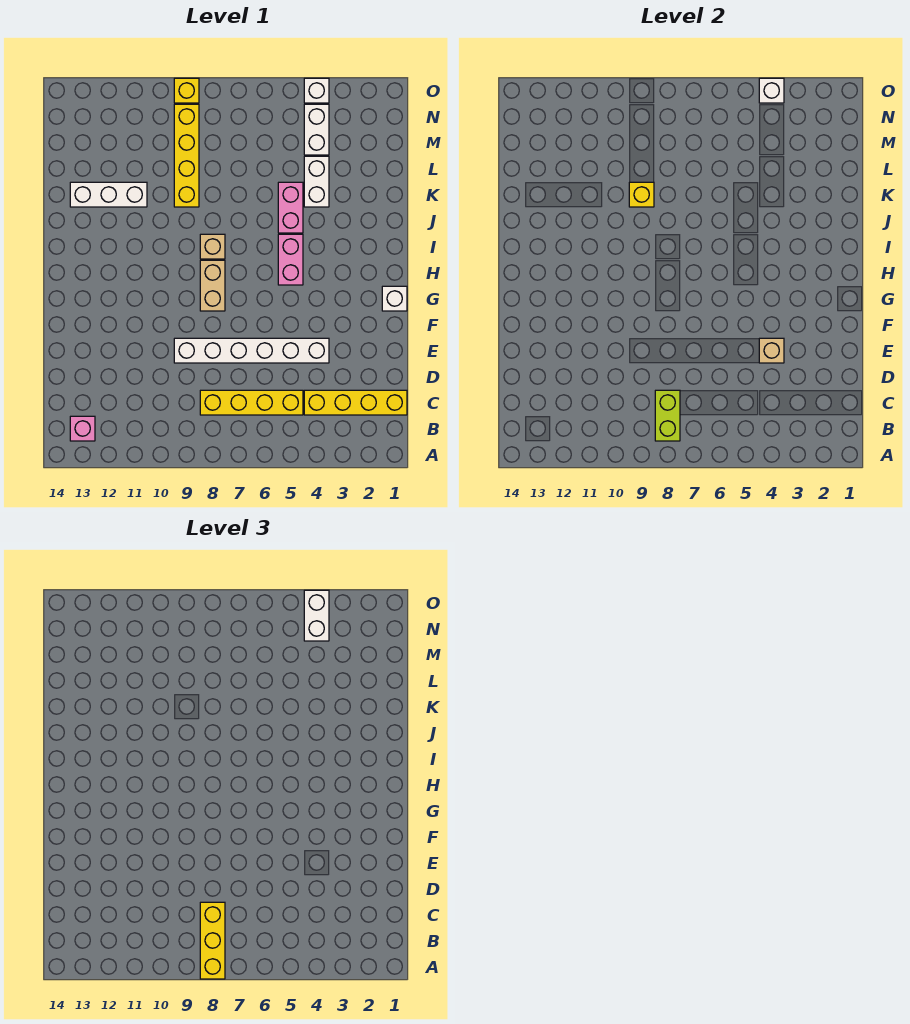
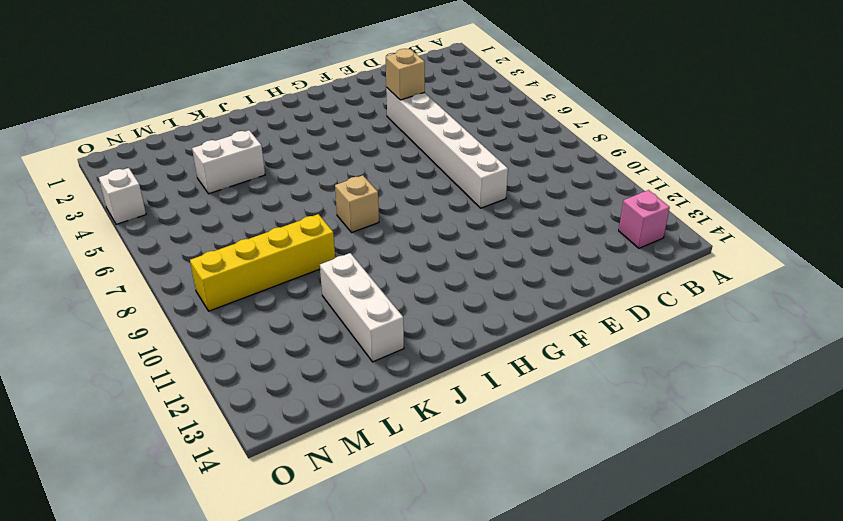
none -> yellow 1x4 brick [304,390,407,415]
none -> yellow 1x4 brick [200,390,303,415]
none -> white 1x1 brick [382,286,407,311]

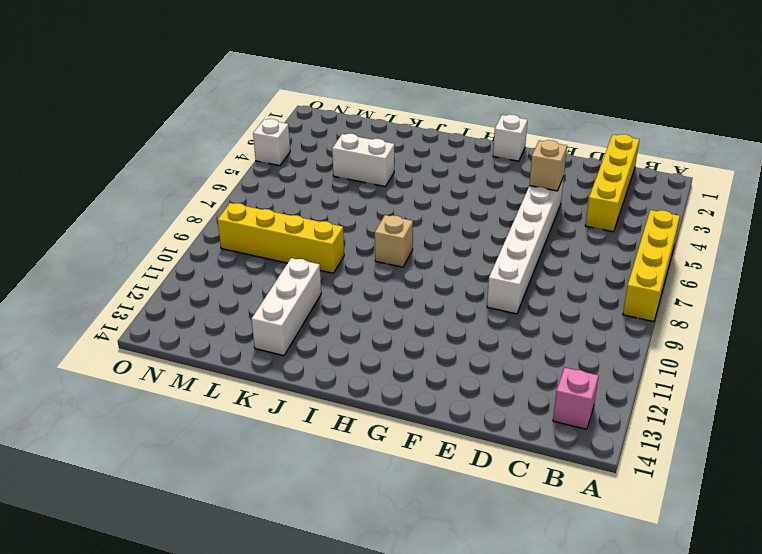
yellow 1x4 brick [623,210,680,322] -> yellow 1x4 brick moved to [200,390,303,415]
none -> tan 1x2 brick [200,260,225,311]
none -> pink 1x2 brick [278,234,303,285]
none -> pink 1x2 brick [278,182,303,233]

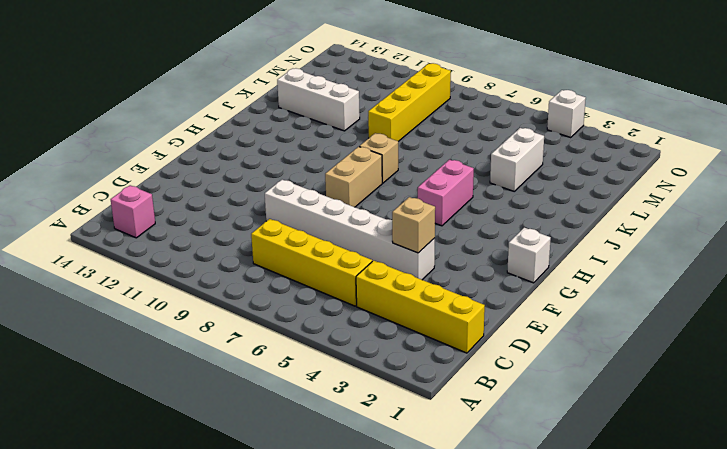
none -> pink 1x2 brick [278,182,303,233]
none -> white 1x2 brick [304,104,329,155]
none -> yellow 1x1 brick [174,78,199,103]

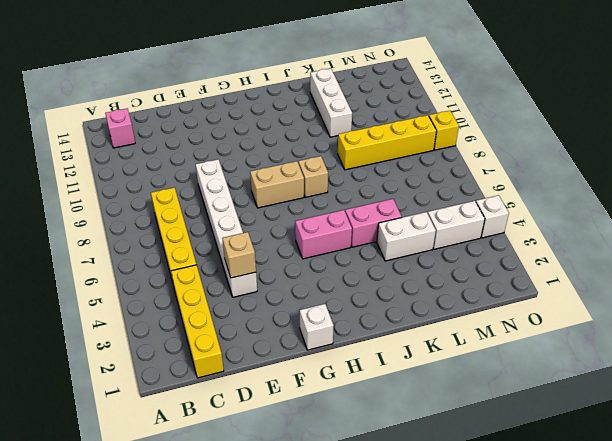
none -> lime 1x2 brick [655,390,680,441]
none -> yellow 1x1 brick [629,182,654,207]
none -> white 1x1 brick [759,78,784,103]

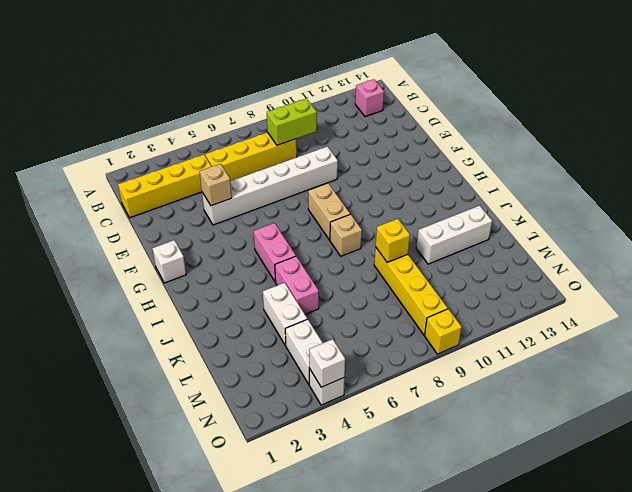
lime 1x2 brick [267,99,317,145] -> lime 1x2 brick turned to [655,390,680,441]
none -> yellow 1x3 brick [200,902,225,979]
none -> white 1x2 brick [304,590,329,641]

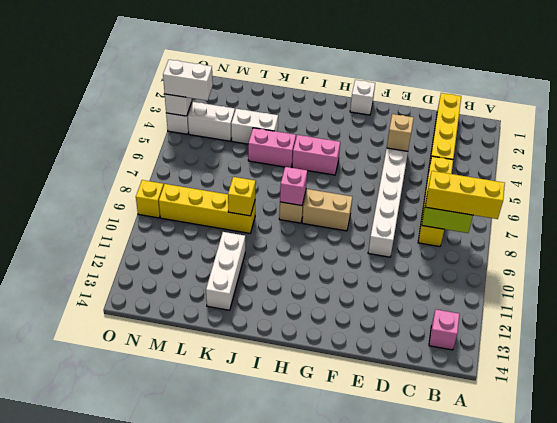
pink 1x1 brick [280,167,307,206] -> none

